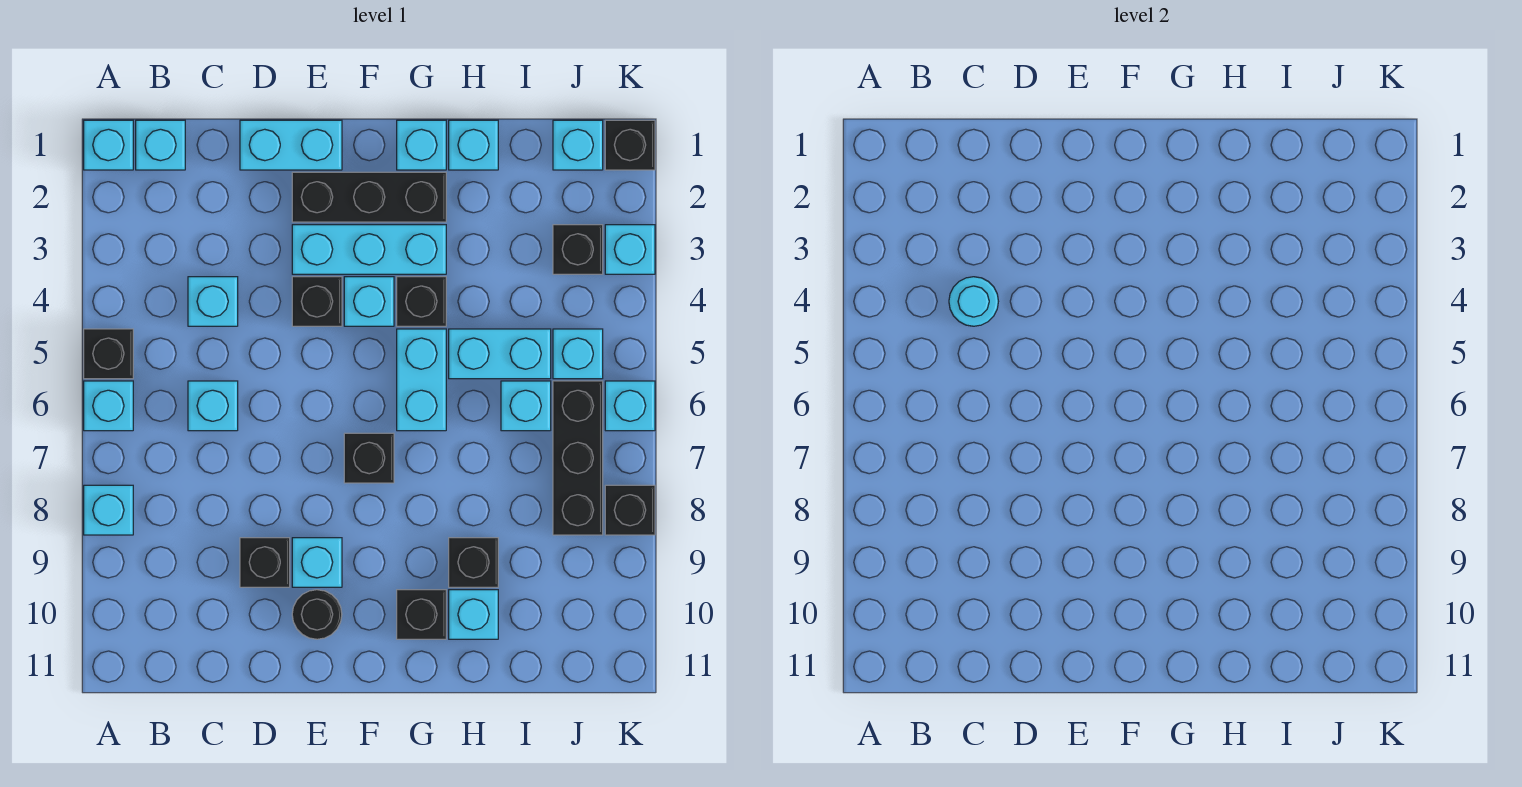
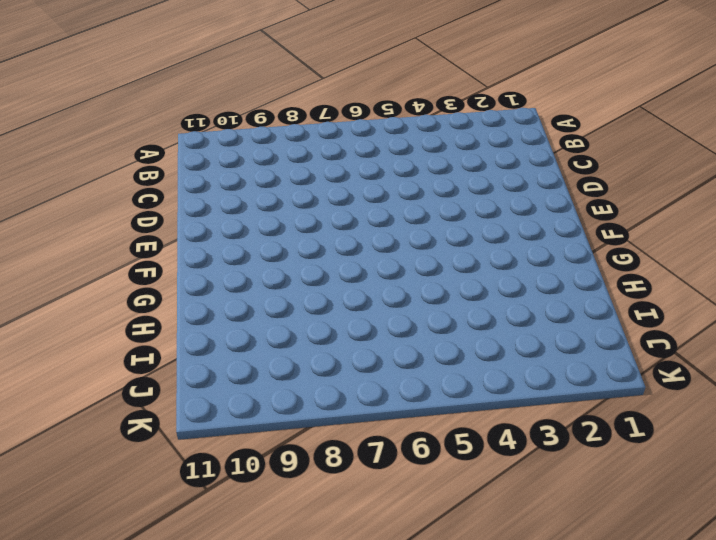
none -> cyan 1x1 brick [84,120,133,170]
none -> black 1x1 brick [84,329,133,379]
none -> cyan 1x1 brick [84,381,133,431]
none -> cyan 1x1 brick [84,485,133,535]

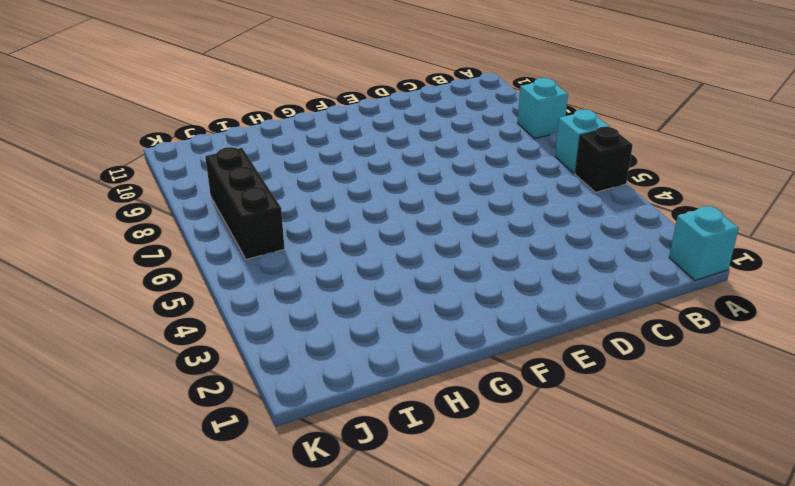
none -> cyan 1x1 brick [136,120,185,170]
none -> cyan 1x1 brick [188,277,238,326]
none -> cyan 1x1 brick [188,381,238,431]
none -> cyan 1x2 brick [240,120,342,170]

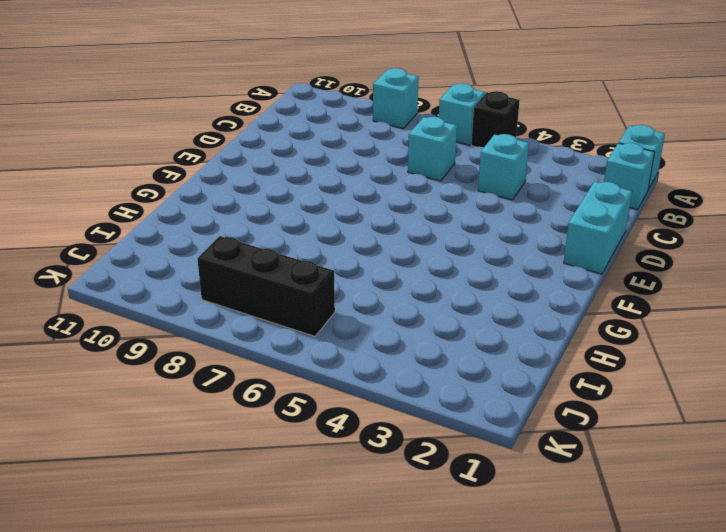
none -> black 1x1 brick [240,538,290,587]
none -> black 1x3 brick [292,172,446,222]
none -> cyan 1x3 brick [292,225,446,274]
none -> black 1x1 brick [292,277,342,326]

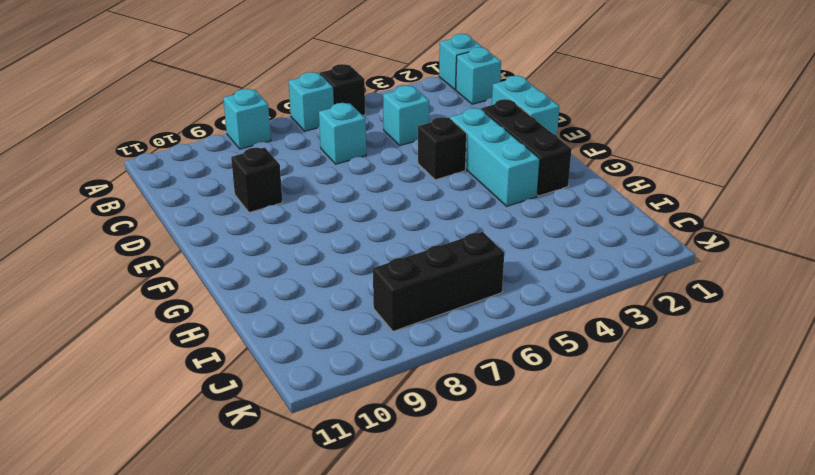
none -> cyan 1x1 brick [292,538,342,587]
none -> black 1x1 round brick [292,590,342,639]
none -> cyan 1x1 brick [344,277,394,326]
none -> black 1x1 brick [344,433,394,483]

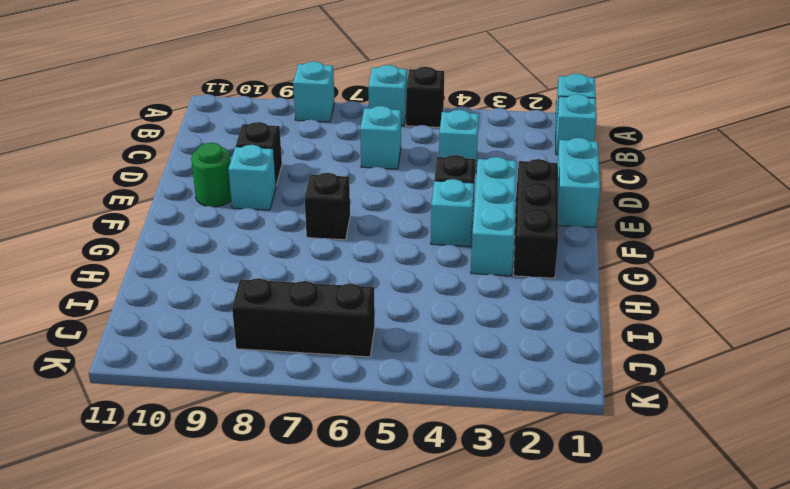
green 1x1 round brick [191,143,231,207] -> black 1x1 round brick [292,590,342,639]
none -> cyan 1x1 brick [397,120,446,170]
none -> black 1x1 brick [397,277,446,326]
none -> cyan 1x2 brick [397,329,446,431]
none -> black 1x1 brick [397,590,446,639]

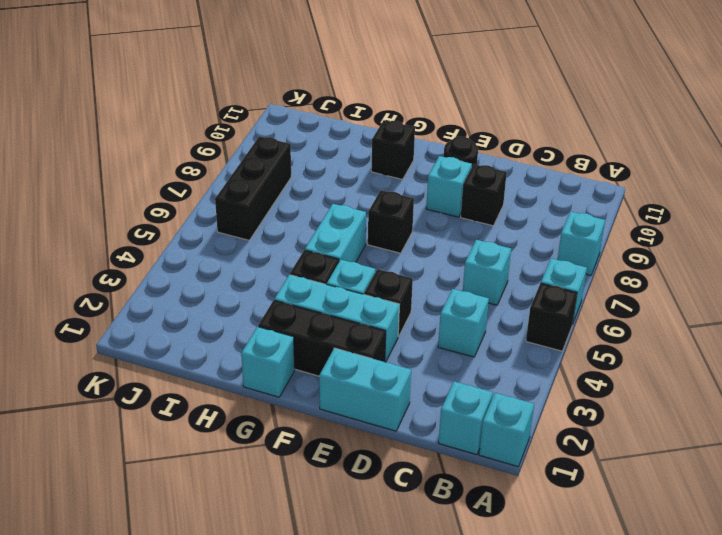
none -> cyan 1x1 brick [449,120,498,170]
none -> cyan 1x2 brick [449,329,551,379]
none -> black 1x1 brick [449,538,498,587]
none -> cyan 1x1 brick [449,590,498,639]

